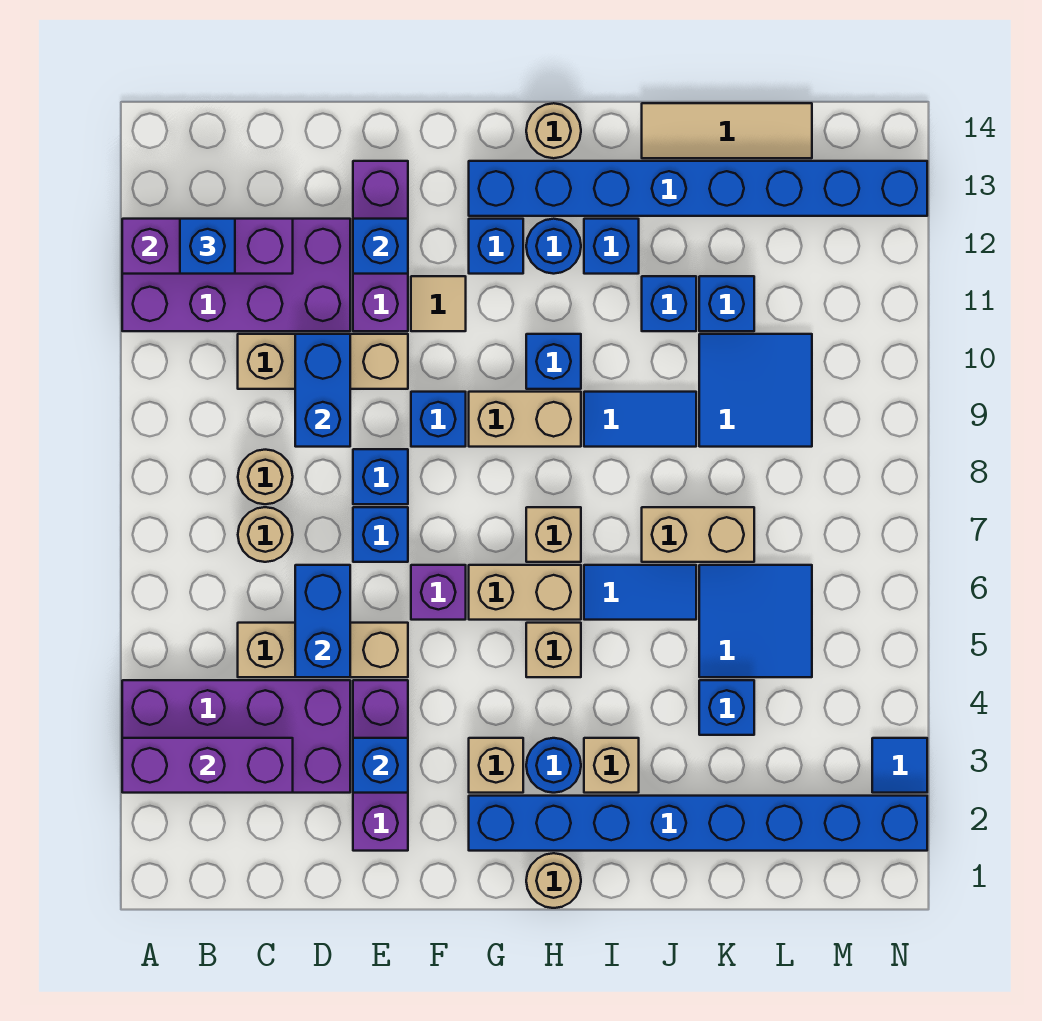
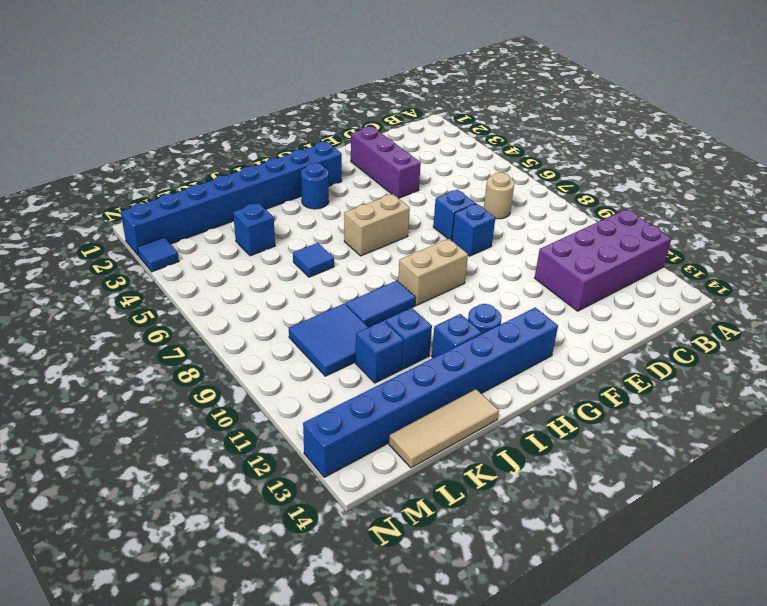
blue 1x1 tile [293,243,334,277] -> blue 1x2 tile [584,565,696,620]
none -> purple 2x4 brick [122,680,350,793]
none -> tan 1x3 brick [238,623,408,677]
none -> tan 1x1 round brick [238,450,293,504]
none -> tan 1x3 brick [238,334,408,389]

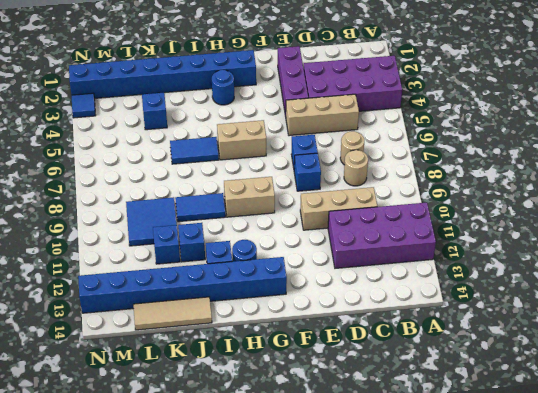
none -> purple 1x3 brick [353,161,408,331]
none -> purple 1x1 brick [411,565,466,620]
none -> blue 1x1 brick [411,392,466,447]
none -> tan 1x1 tile [411,276,466,331]

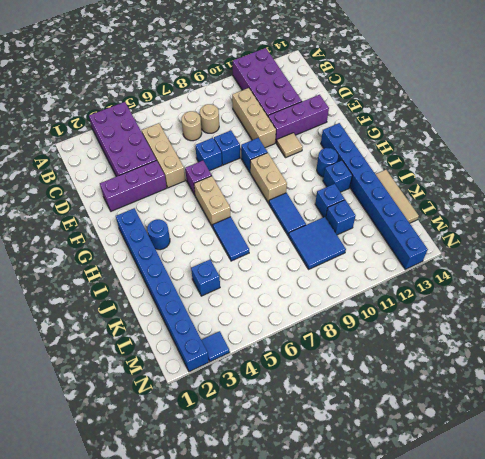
none -> tan 1x1 brick [469,738,523,793]
none -> blue 1x1 brick [469,219,523,274]
none -> tan 1x1 round brick [526,853,581,908]
none -> tan 1x1 brick [526,623,581,677]

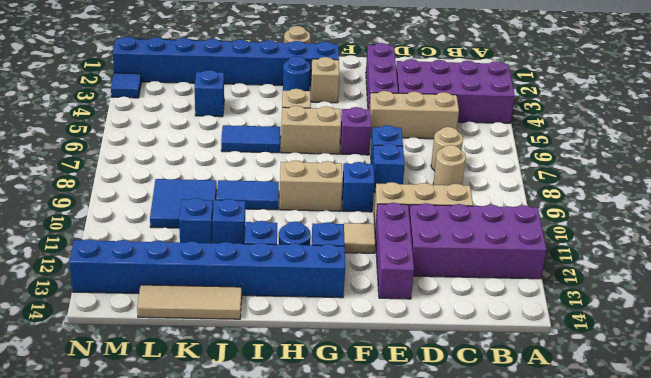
none -> tan 1x1 brick [526,507,581,562]
none -> blue 1x1 brick [526,334,581,389]
none -> tan 1x1 round brick [526,103,581,158]
none -> tan 1x1 brick [584,738,639,793]

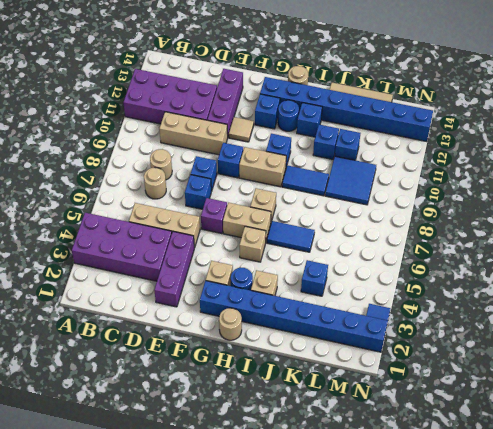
none -> tan 1x2 brick [642,507,754,562]
none -> blue 2x2 tile [699,565,812,677]
none -> purple 1x3 brick [122,738,293,793]
none -> purple 1x3 brick [122,219,293,274]

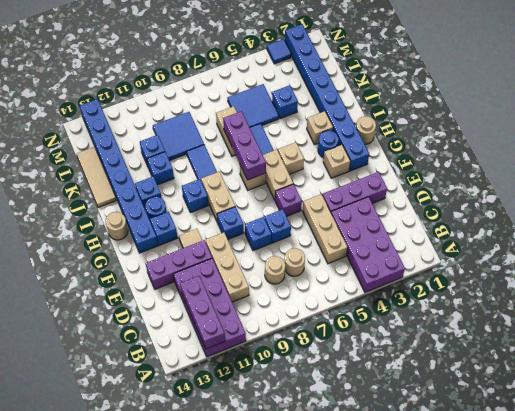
purple 1x3 brick [223,111,266,180] -> purple 1x3 brick moved to [122,738,293,793]
none -> blue 1x2 brick [295,565,350,677]
none -> blue 1x2 brick [295,334,350,447]
none -> blue 1x1 brick [353,738,408,793]
none -> blue 1x1 brick [353,219,408,274]

